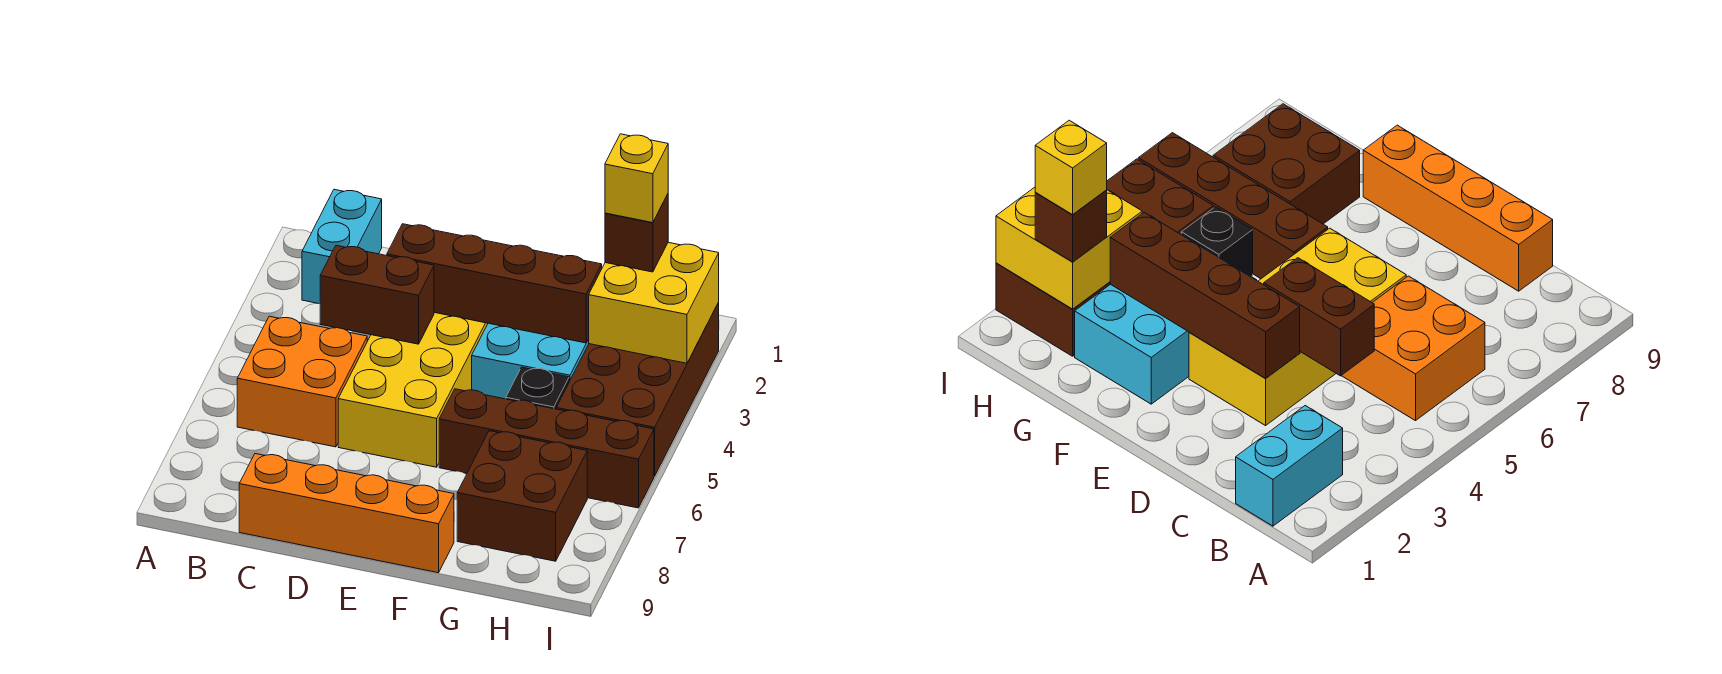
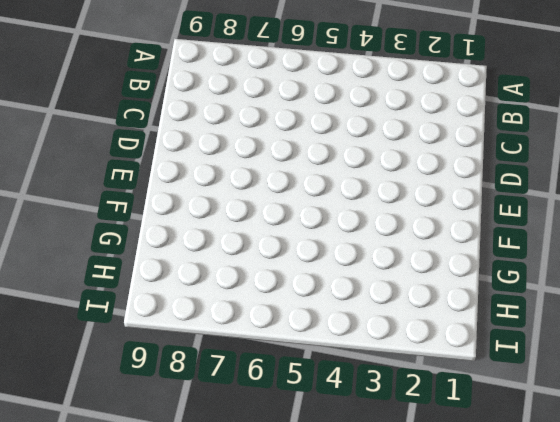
none -> cyan 1x2 brick [302,189,382,304]
none -> orange 2x2 brick [237,316,367,447]
none -> orange 1x4 brick [239,454,454,573]

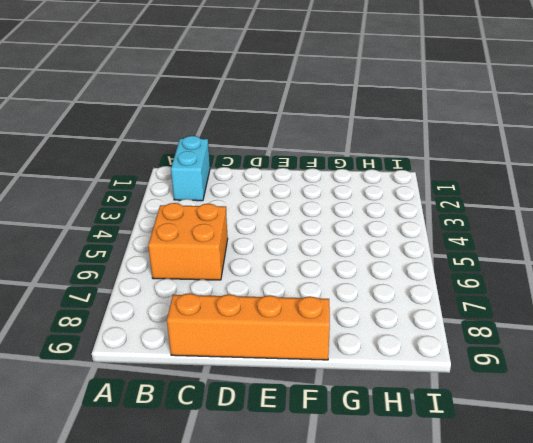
none -> yellow 2x4 brick [338,313,488,467]
none -> cyan 2x3 brick [472,323,589,399]
none -> brown 1x4 brick [439,389,654,508]

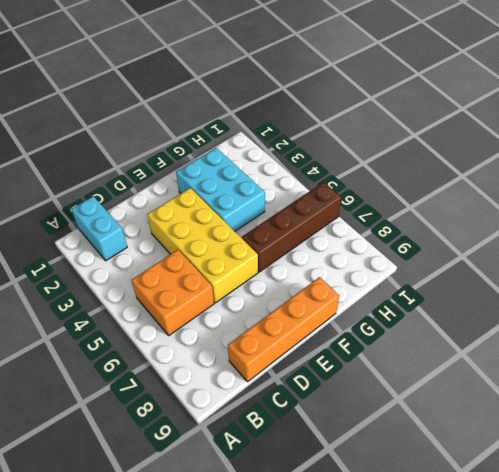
none -> black 1x1 brick [506,367,569,409]
none -> brown 2x2 brick [457,431,587,561]
none -> brown 2x4 brick [556,303,719,476]

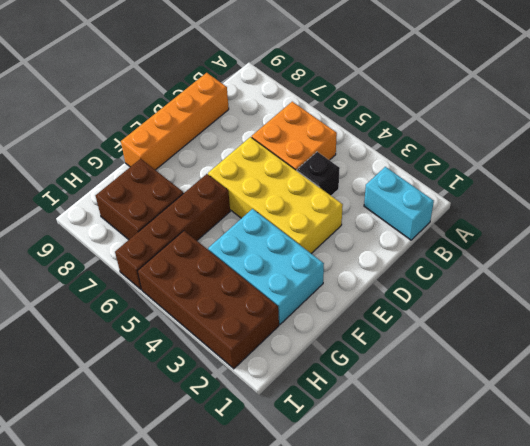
black 1x1 brick [297,152,340,196] -> black 1x1 brick moved to [506,367,569,409]
none -> brown 1x2 brick [320,245,434,344]
none -> brown 1x4 brick [387,224,602,343]
none -> yellow 2x2 brick [589,242,719,363]

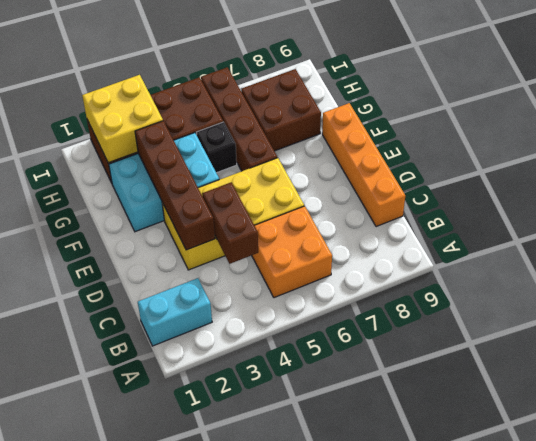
none -> brown 1x1 brick [605,194,668,272]
none -> yellow 1x1 brick [605,134,668,223]

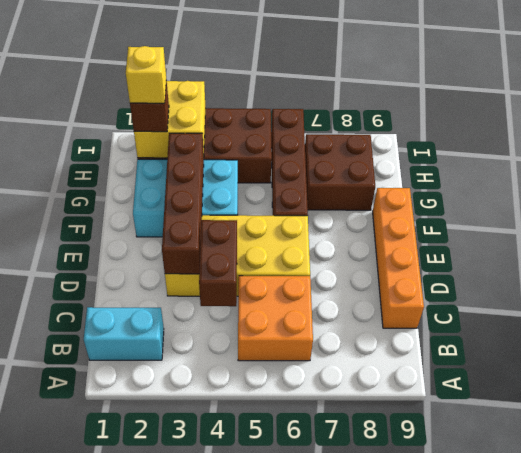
none -> black 1x1 brick [506,367,569,409]

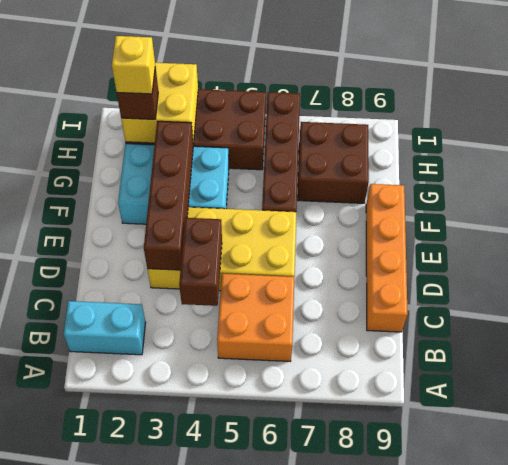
none -> black 1x1 brick [506,367,569,409]

